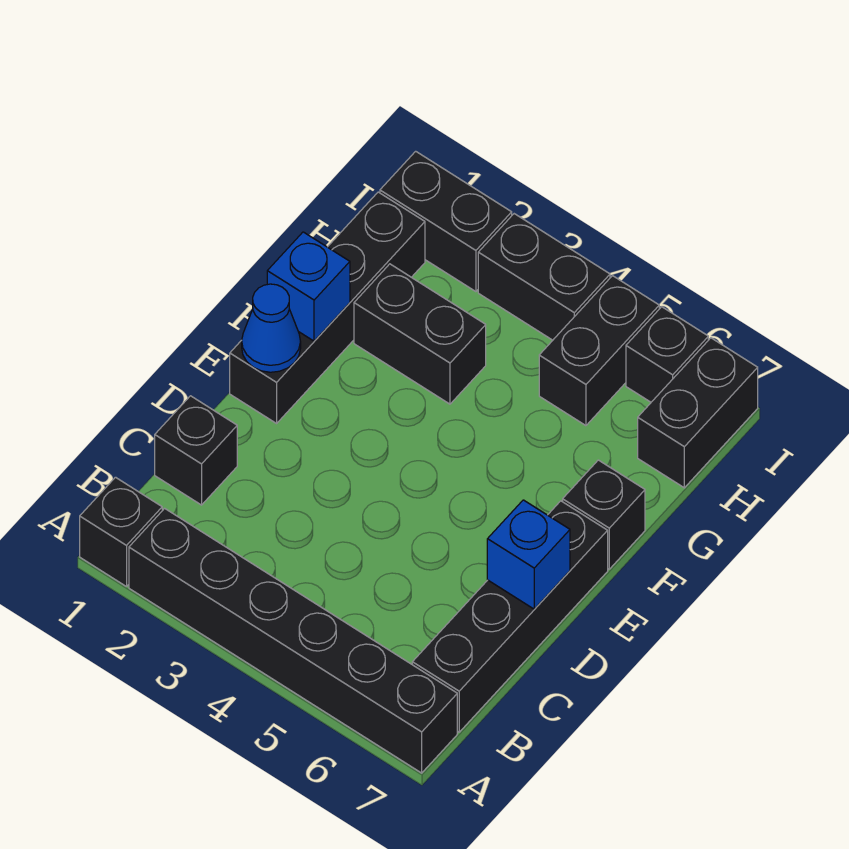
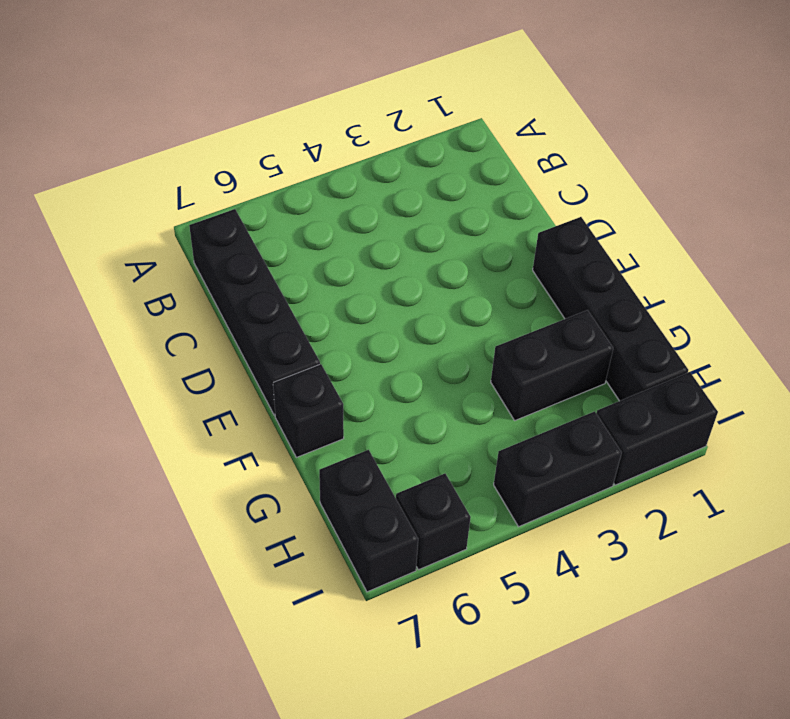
none -> black 1x1 brick [80,477,162,587]
none -> black 1x6 brick [129,508,457,773]
none -> black 1x1 brick [155,396,237,505]

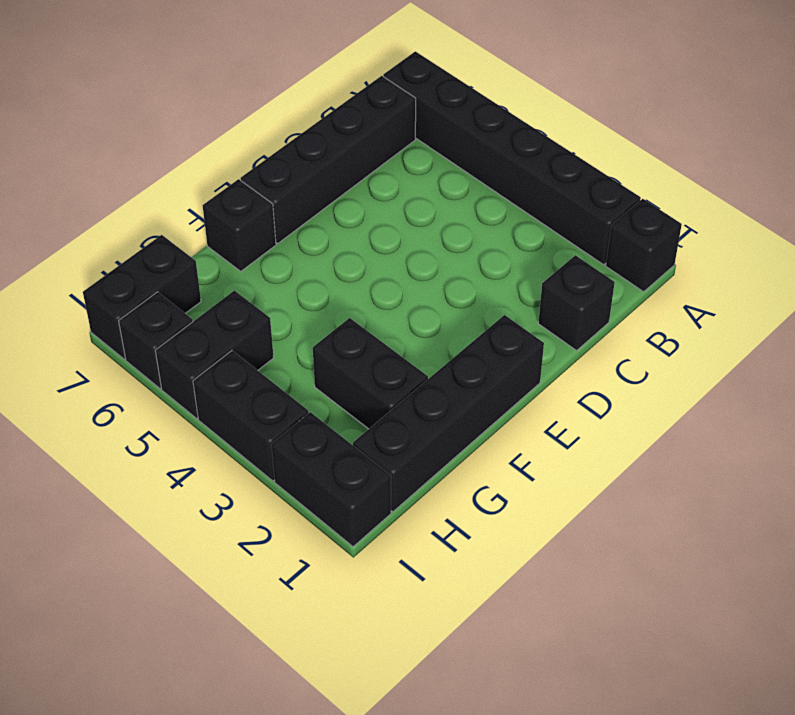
none -> blue 1x1 brick [487,500,570,609]
none -> blue 1x1 cone [242,284,301,372]
none -> blue 1x1 brick [267,232,350,341]

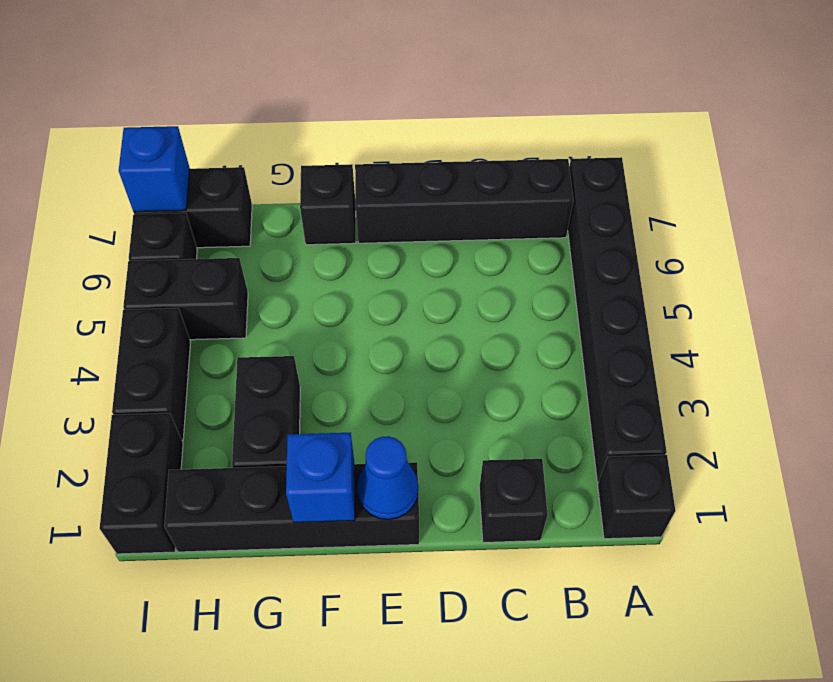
blue 1x1 brick [119,126,190,212] -> blue 1x1 brick moved to [487,500,570,609]

